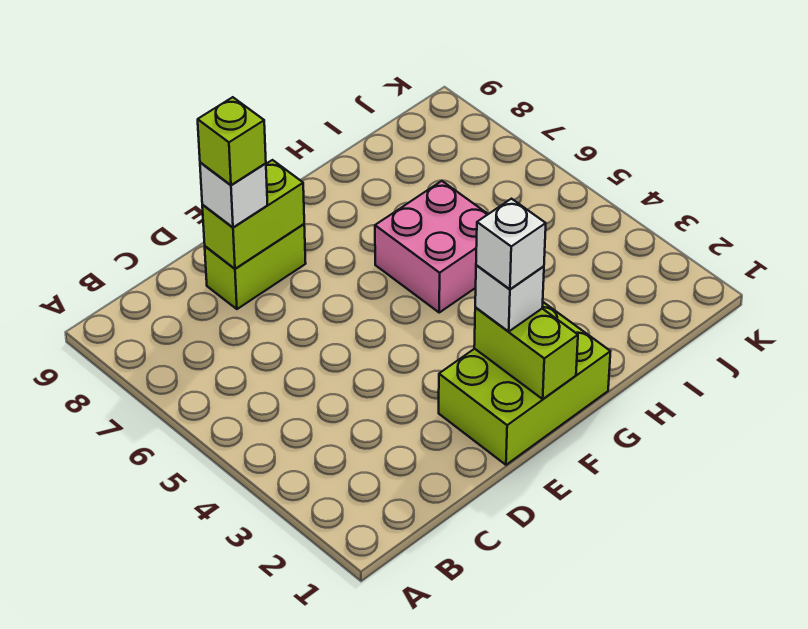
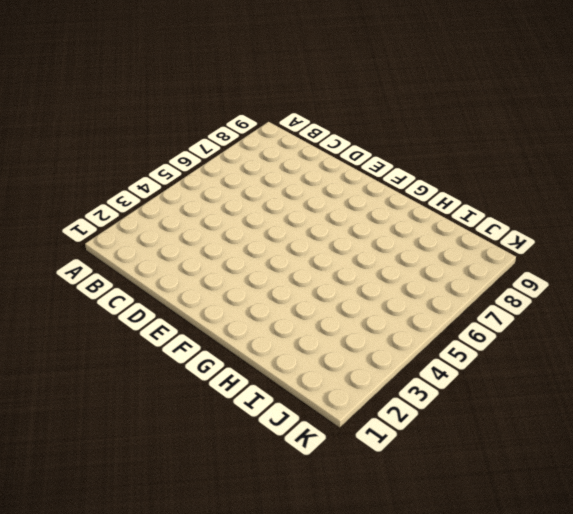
none -> lime 1x2 brick [205,224,306,309]
none -> lime 2x3 brick [439,302,611,465]

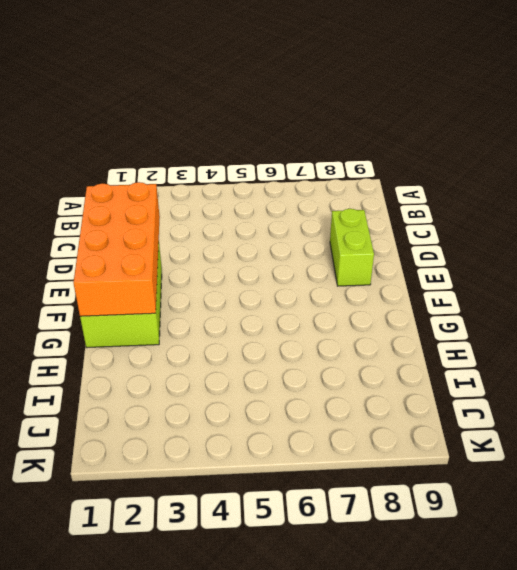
orange 2x4 brick [73,182,160,316] -> lime 1x2 brick [474,307,578,399]
none -> pink 2x2 brick [375,181,488,312]
none -> lime 1x2 brick [202,160,304,269]

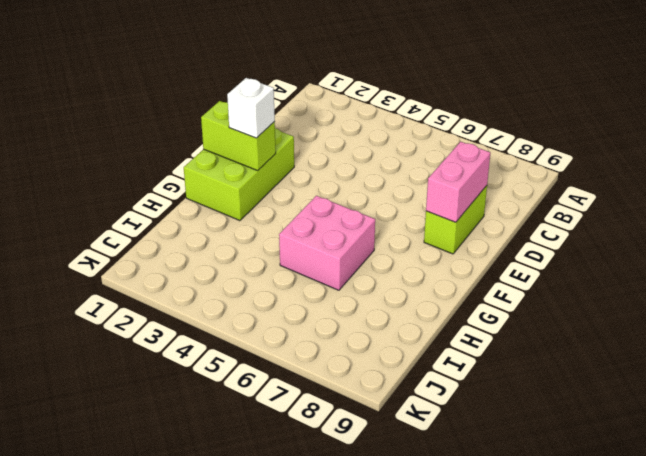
pink 1x2 brick [426,142,490,222] -> lime 1x2 brick [202,160,304,269]
none -> white 1x1 brick [200,162,267,228]
none -> lime 1x1 brick [198,97,266,185]

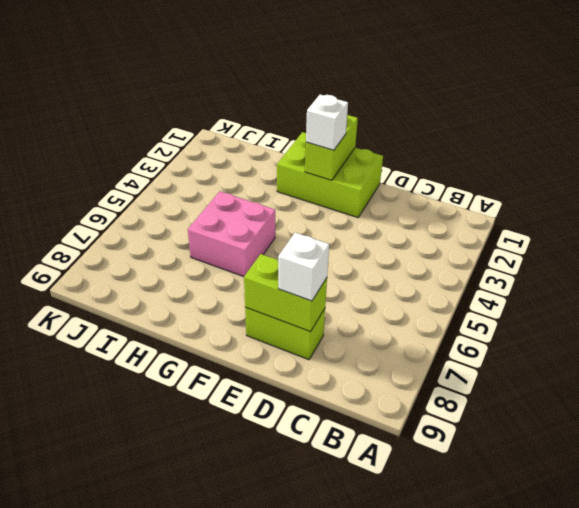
none -> lime 1x1 brick [198,97,266,185]
none -> white 1x1 brick [476,199,546,289]

